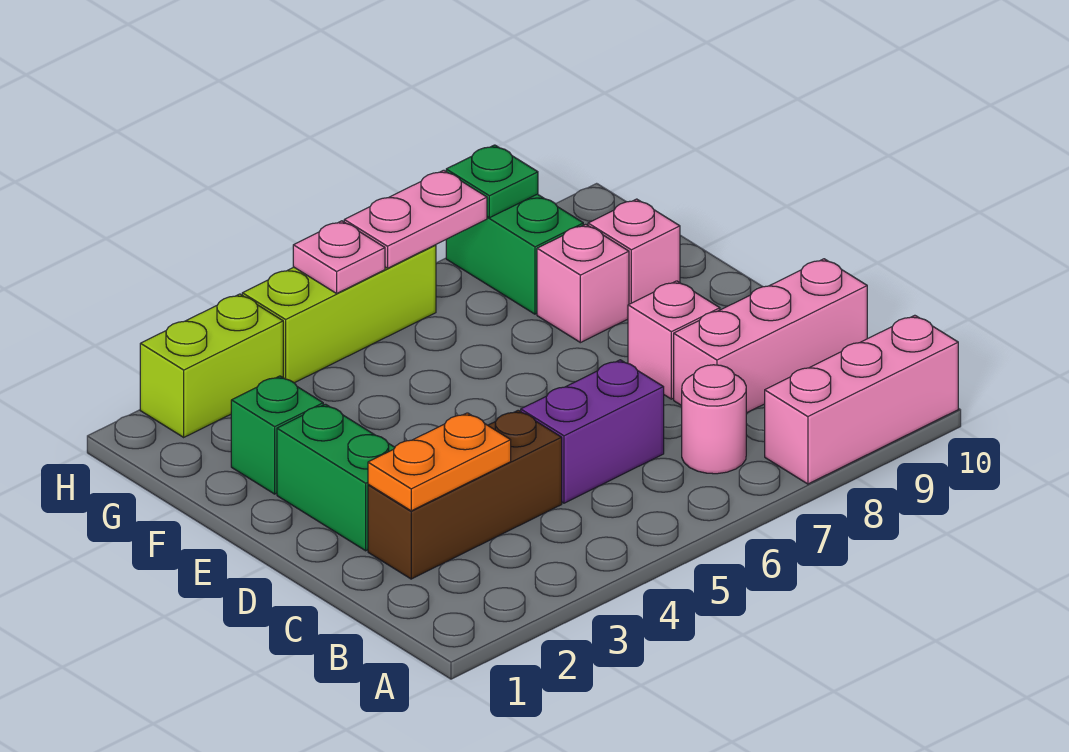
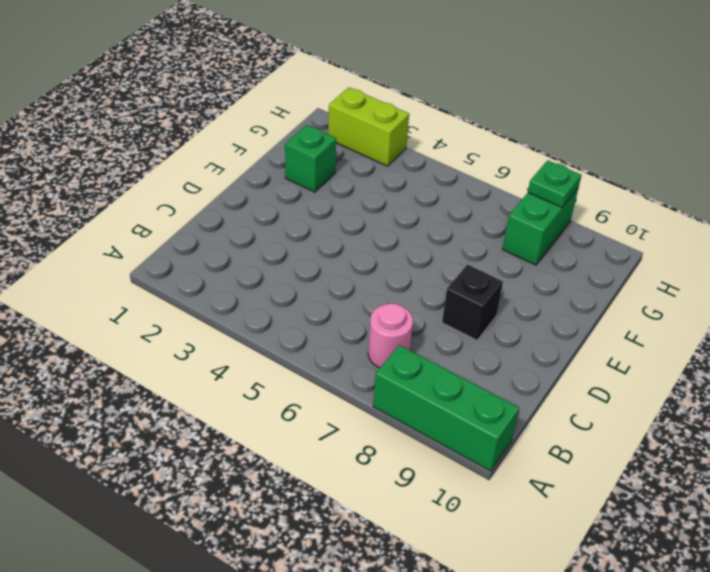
green 1x3 brick [373,345,519,471] -> pink 1x3 brick [765,315,958,484]
black 1x1 brick [442,264,503,340] -> pink 1x1 brick [628,281,720,399]
none -> brown 1x3 brick [368,410,562,579]
none -> purple 1x2 brick [521,360,664,503]
none -> pink 1x3 brick [674,259,867,413]

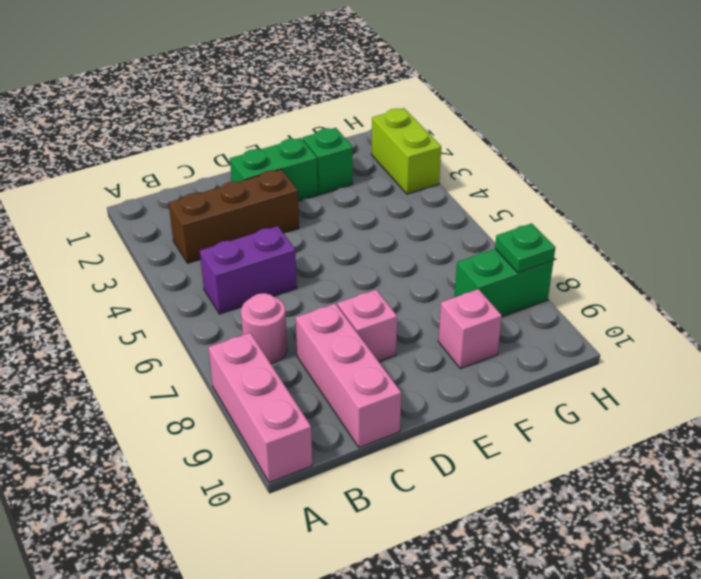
brown 1x3 brick [168,169,299,263] -> brown 1x3 brick turned to [368,410,562,579]
purple 1x2 brick [200,226,297,314] -> purple 1x2 brick turned to [521,360,664,503]
none -> pink 1x1 brick [537,224,629,343]
none -> lime 1x3 brick [242,245,436,383]
none -> orange 1x2 plate [368,413,511,511]

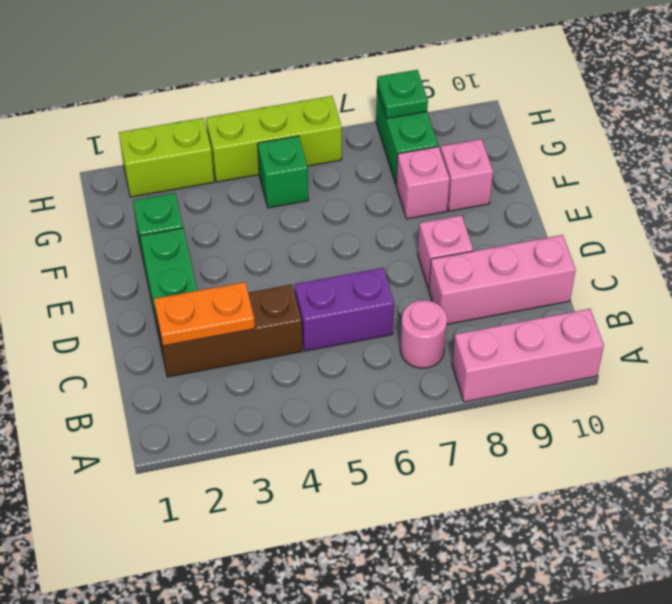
green 1x1 brick [258,136,309,208] -> none
none -> pink 1x1 plate [293,221,385,293]
none -> pink 1x2 plate [344,170,487,268]

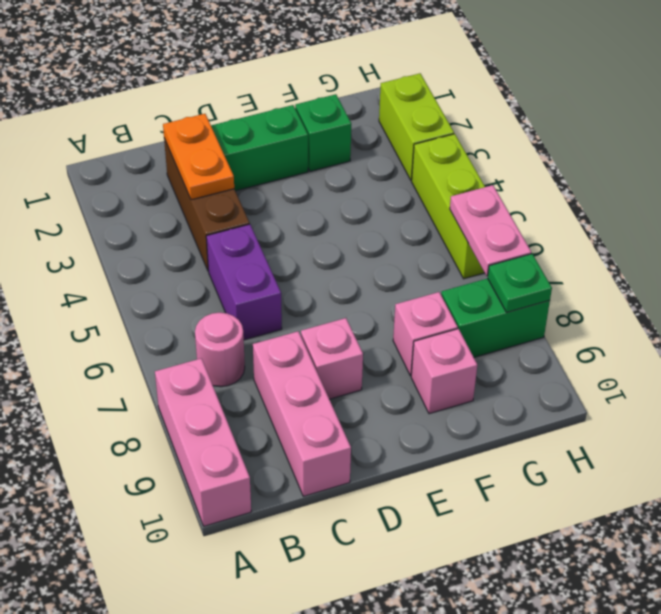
none -> pink 1x1 plate [293,221,385,293]

